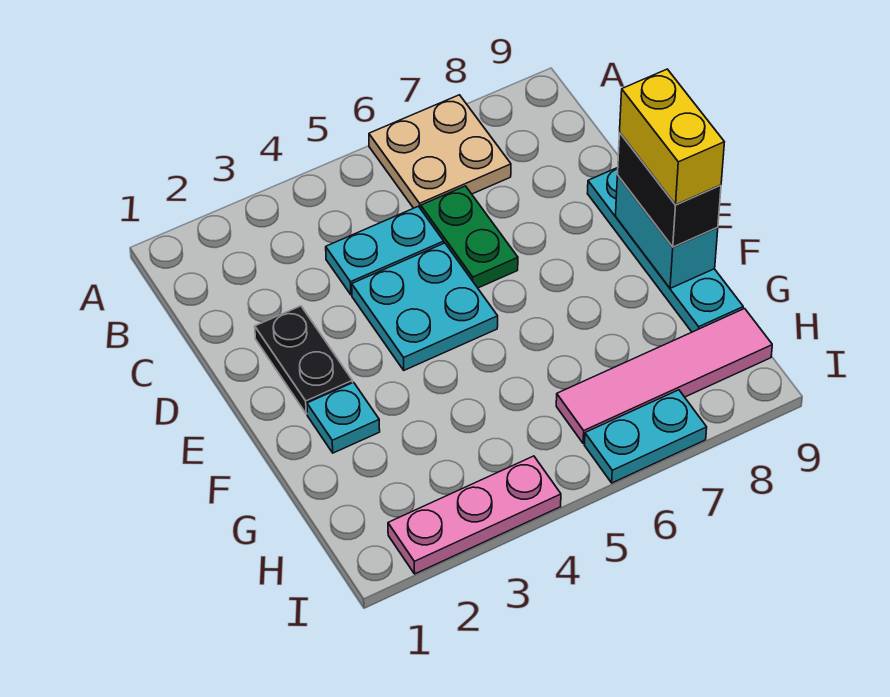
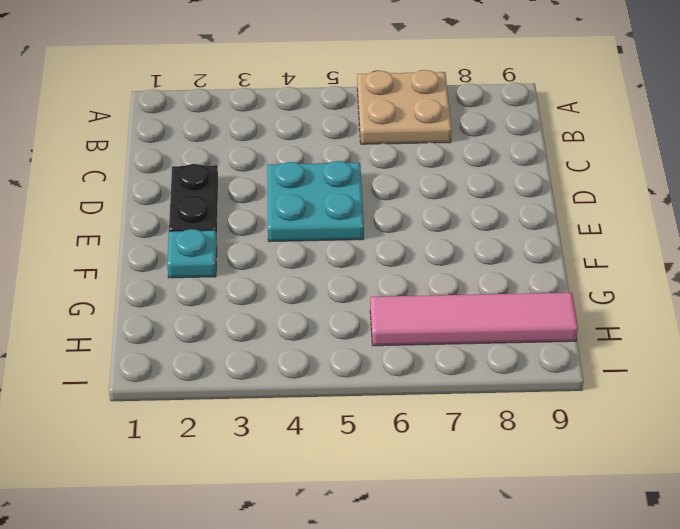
none -> cyan 1x2 plate [326,206,444,295]
none -> green 1x2 plate [421,186,518,288]
none -> cyan 1x4 plate [587,168,743,332]

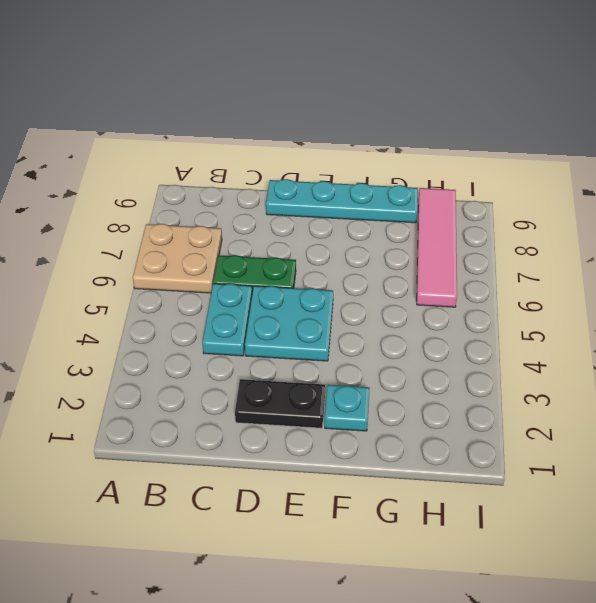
none -> pink 1x3 plate [388,456,561,574]
none -> cyan 1x2 plate [584,390,707,483]
none -> cyan 1x2 brick [616,175,718,288]

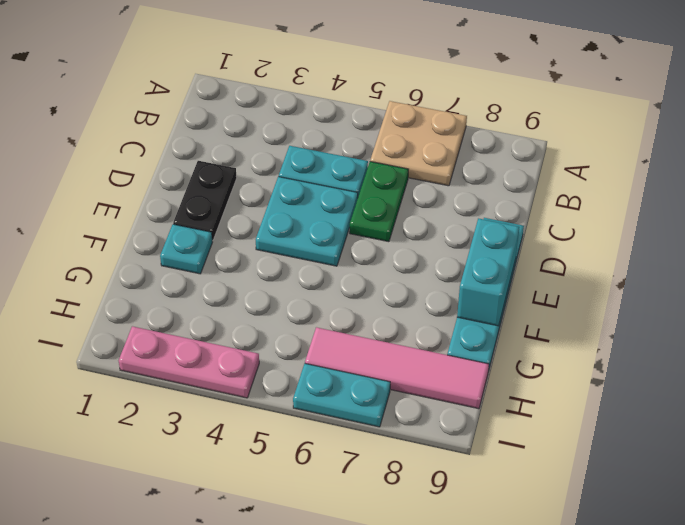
none -> black 1x2 brick [618,133,721,247]
none -> yellow 1x2 brick [620,69,724,205]

